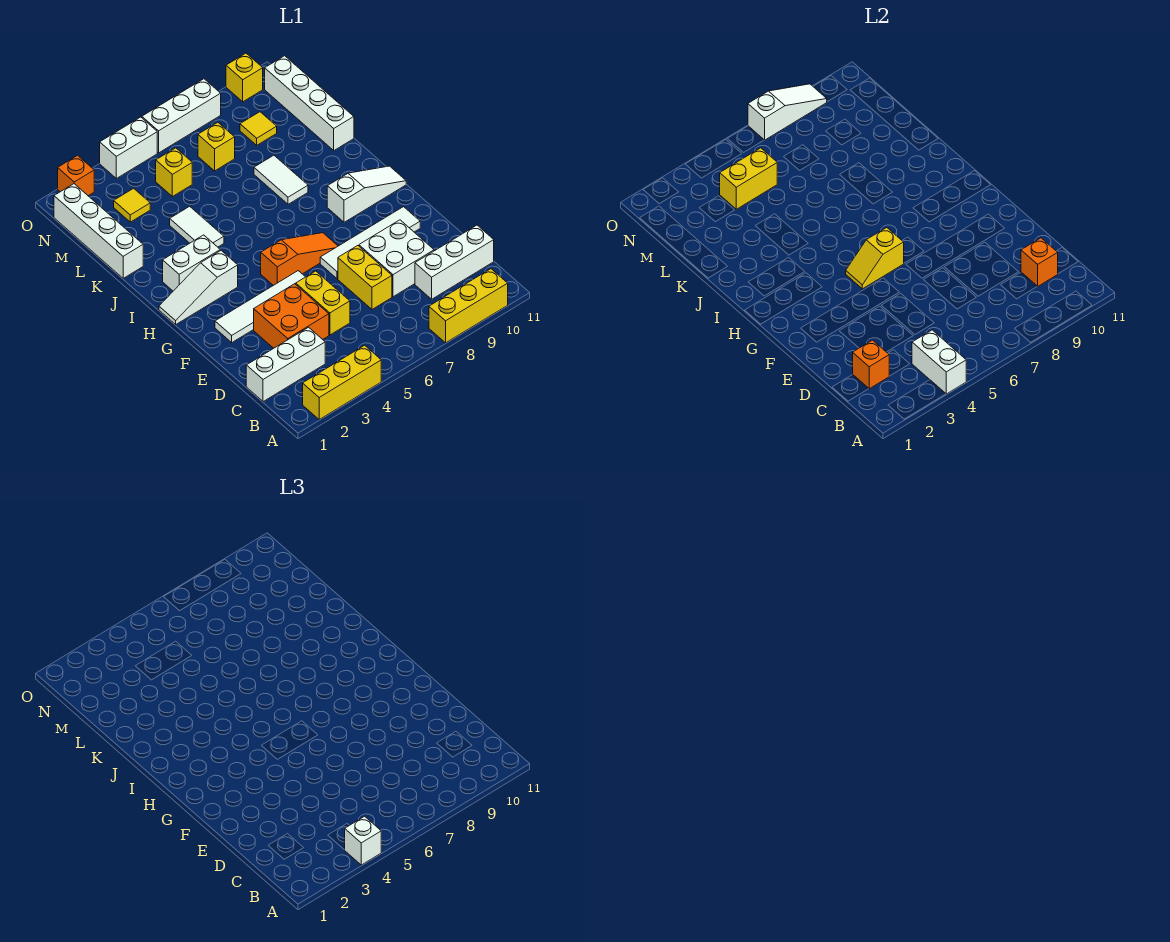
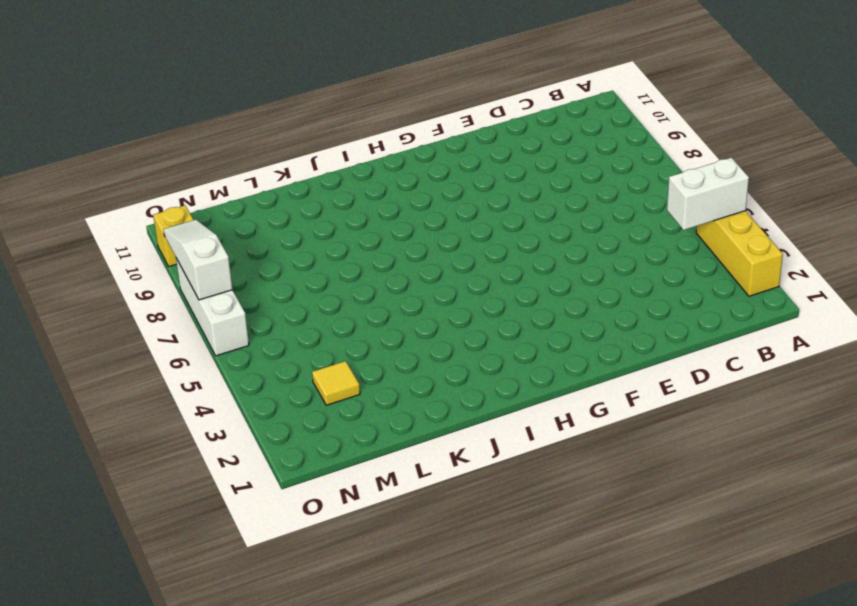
none -> yellow 1x3 brick [429,269,508,343]
none -> white 1x3 brick [246,327,325,402]
none -> white 1x3 brick [415,225,494,299]
none -> orange 2x2 brick [254,284,329,348]

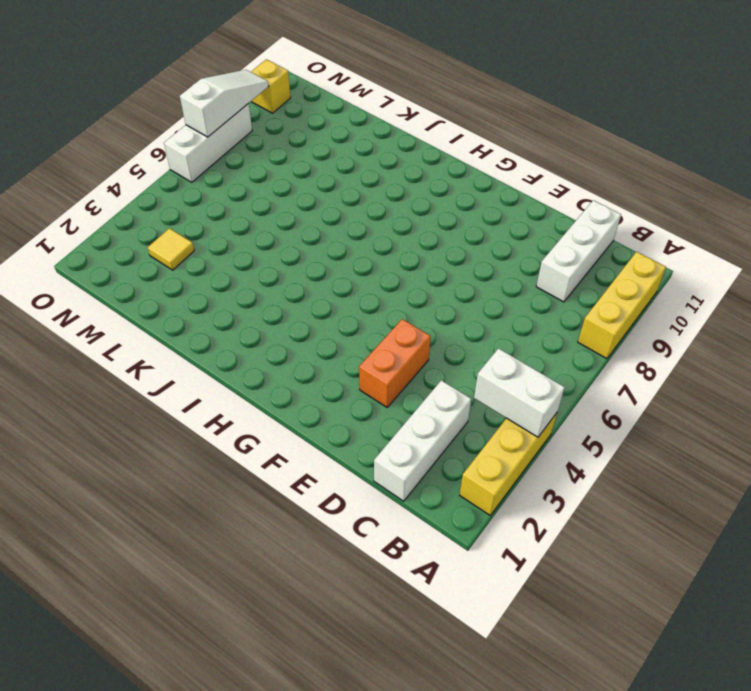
orange 1x2 brick [359,319,430,407] -> orange 2x2 brick [254,284,329,348]
none -> yellow 1x2 brick [296,271,350,335]
none -> yellow 1x2 brick [338,246,392,309]
none -> white 2x2 brick [359,220,434,297]
none -> white 1x4 tile [215,271,305,342]

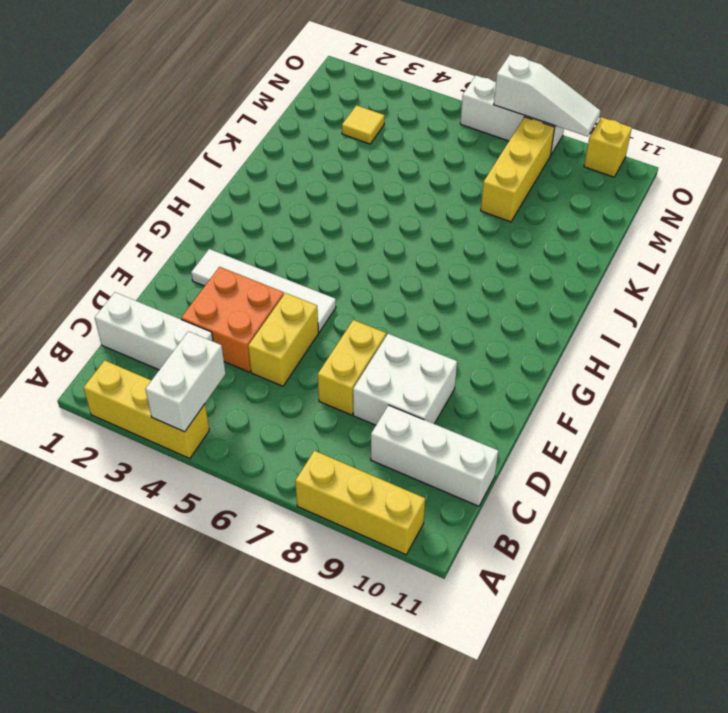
yellow 1x3 brick [481,117,555,222] -> none
none -> white 1x4 tile [320,207,420,279]
none -> orange 1x3 slope [261,233,338,285]
none -> white 1x3 slope [159,251,238,324]
none -> white 1x3 slope [327,166,406,222]

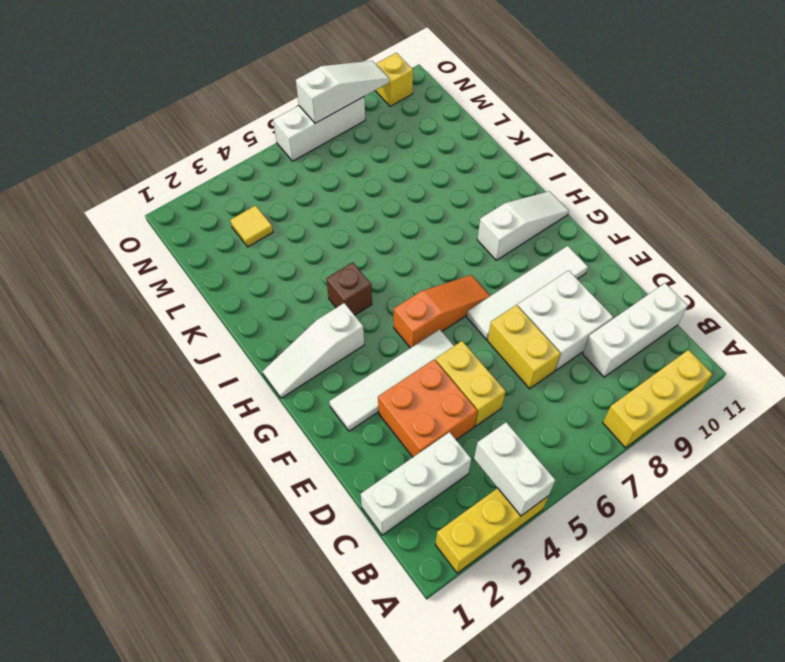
brown 1x1 brick [326,262,372,315] -> none
none -> white 1x2 brick [163,235,220,291]
none -> white 1x2 tile [170,206,224,247]
none -> white 1x2 tile [254,155,308,204]
none -> white 1x4 brick [54,184,143,278]

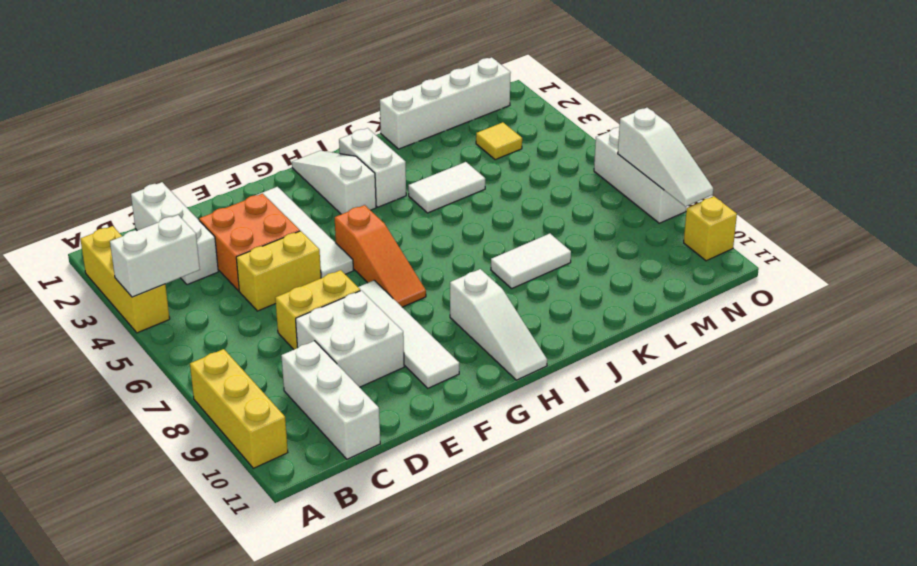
none -> white 1x4 brick [265,56,354,150]
none -> yellow 1x1 brick [156,148,192,197]
none -> yellow 1x1 brick [198,122,235,171]
none -> yellow 1x1 tile [240,112,277,145]

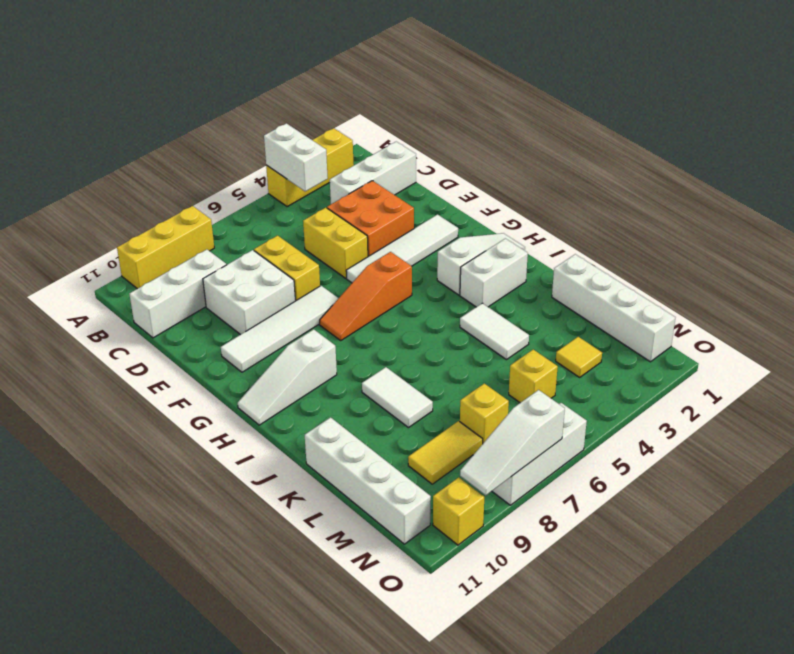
yellow 1x2 tile [408,421,483,484] -> yellow 1x1 tile [240,112,277,145]
none -> orange 1x1 brick [58,155,94,196]
none -> white 1x2 brick [100,117,157,178]
none -> orange 1x1 brick [853,340,889,389]
none -> orange 1x1 brick [1021,238,1058,286]

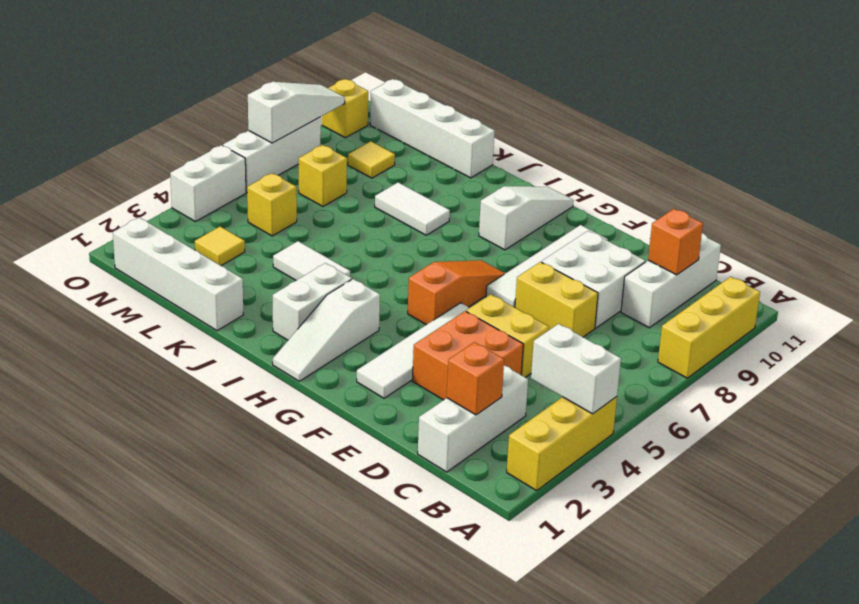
none -> orange 1x1 brick [58,155,94,196]
none -> yellow 1x2 slope [846,228,904,289]
none -> yellow 1x2 brick [720,148,777,209]
none -> white 1x1 brick [345,816,381,865]

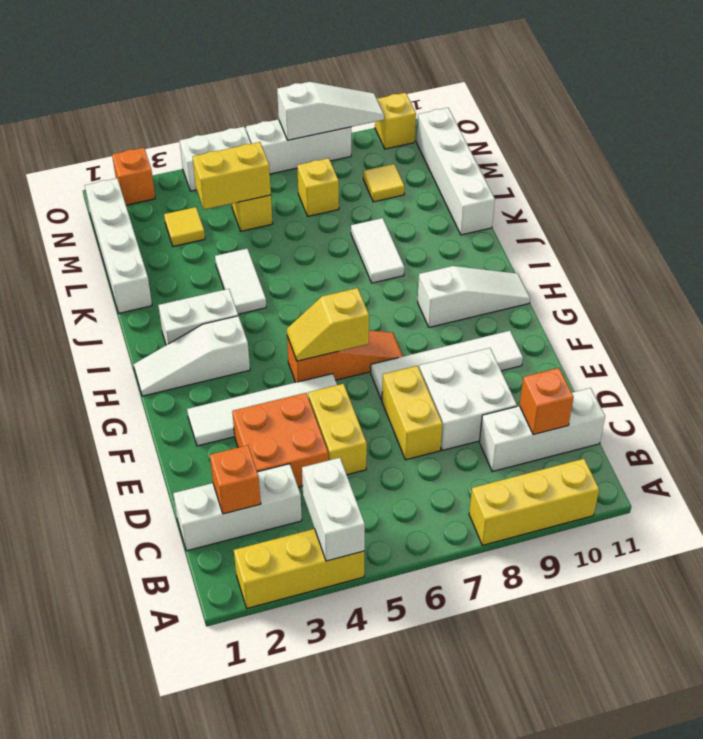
none -> white 1x1 brick [345,816,381,865]

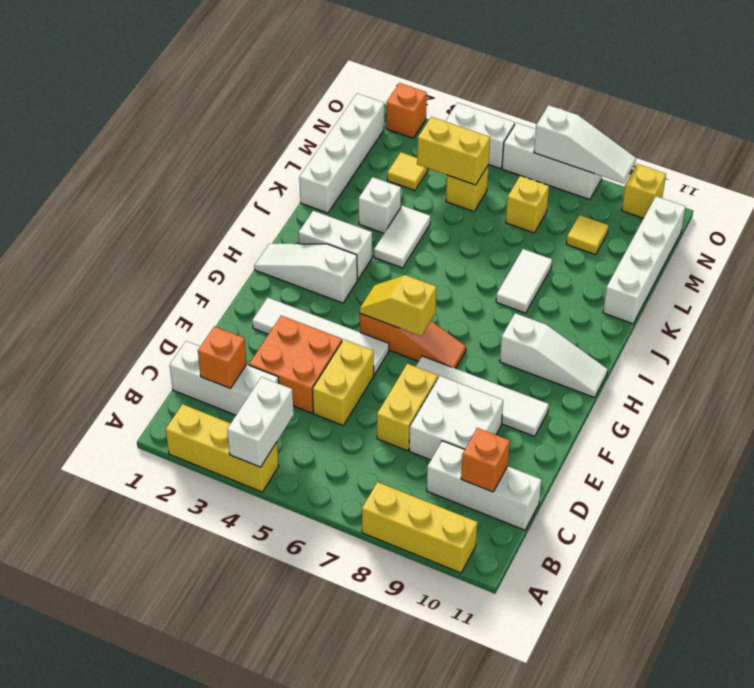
white 1x1 brick [359,177,401,233] -> white 1x1 brick moved to [345,816,381,865]

